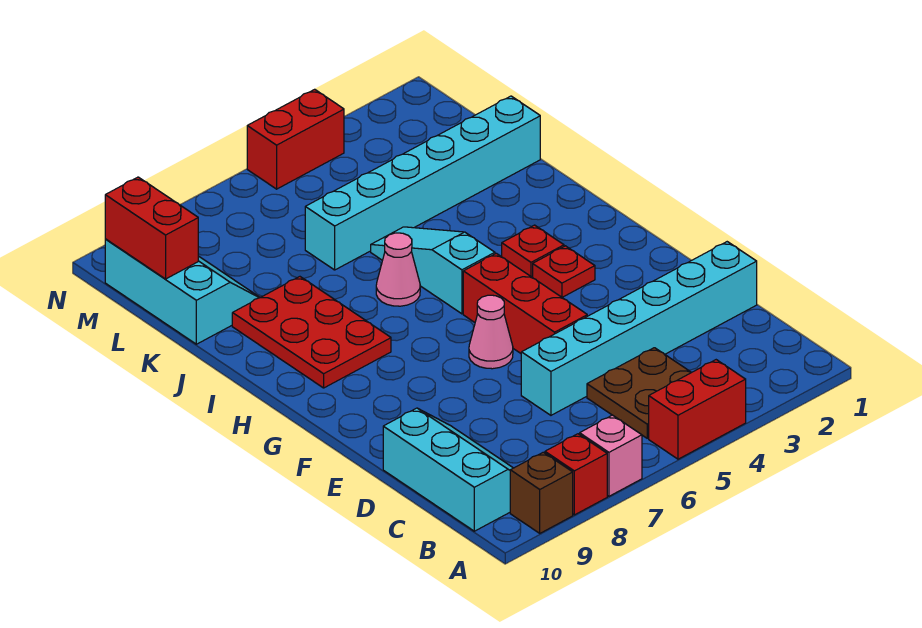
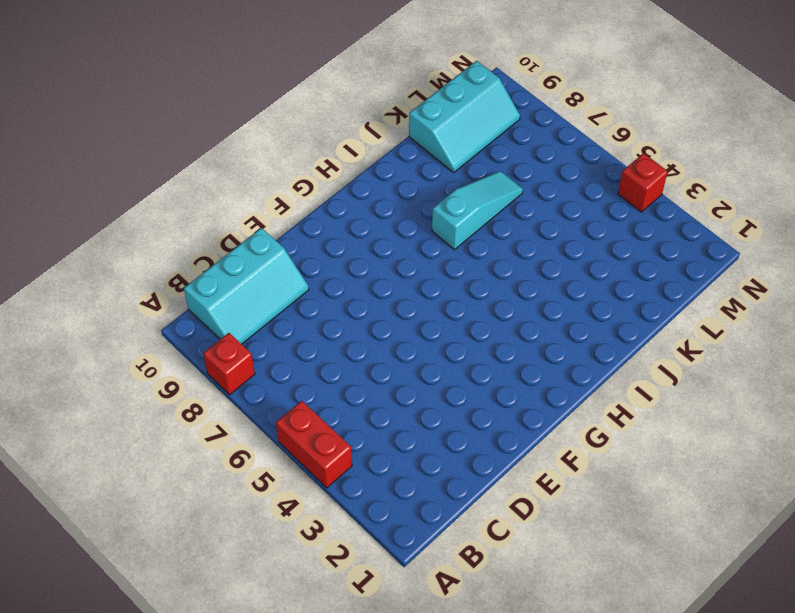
cyan 1x3 slope [432,171,523,250] -> cyan 1x3 slope moved to [371,227,495,314]
red 1x1 brick [618,153,668,212] -> red 1x2 brick [247,89,344,189]
none -> pink 1x1 brick [580,415,642,496]
none -> brown 1x1 brick [510,452,573,533]
none -> brown 2x2 plate [587,348,691,438]

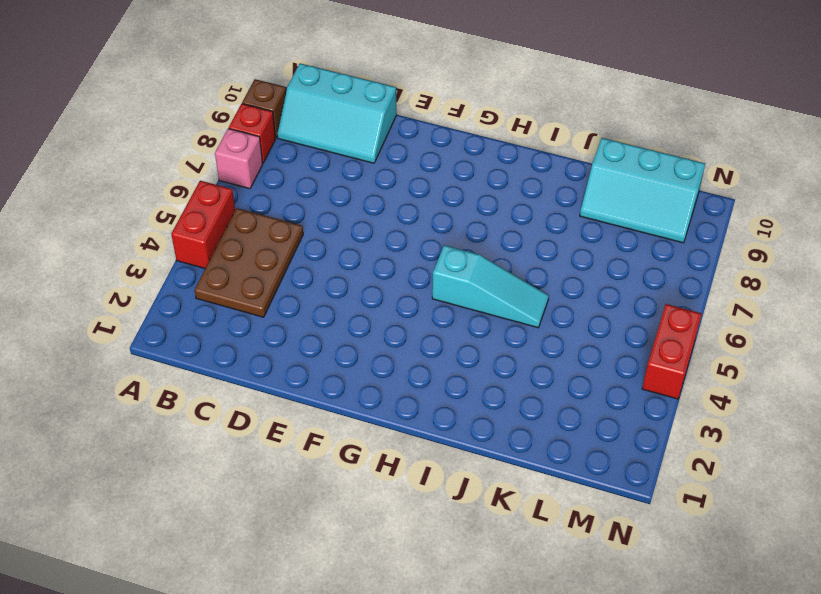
brown 2x3 plate [194,208,303,317] -> brown 2x2 plate [587,348,691,438]
none -> cyan 1x6 brick [521,242,757,415]
none -> red 1x3 brick [463,253,587,353]
none -> pink 1x1 cone [469,295,513,369]

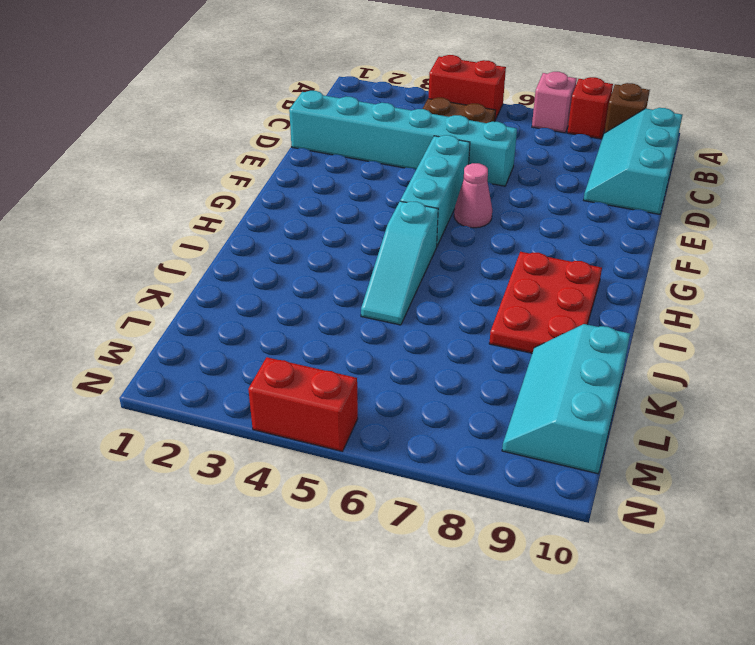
cyan 1x3 brick [400,135,470,246] -> red 1x3 brick [463,253,587,353]
none -> red 1x1 plate [533,246,595,298]
none -> red 1x1 plate [502,225,564,277]
none -> pink 1x1 cone [376,233,420,306]

